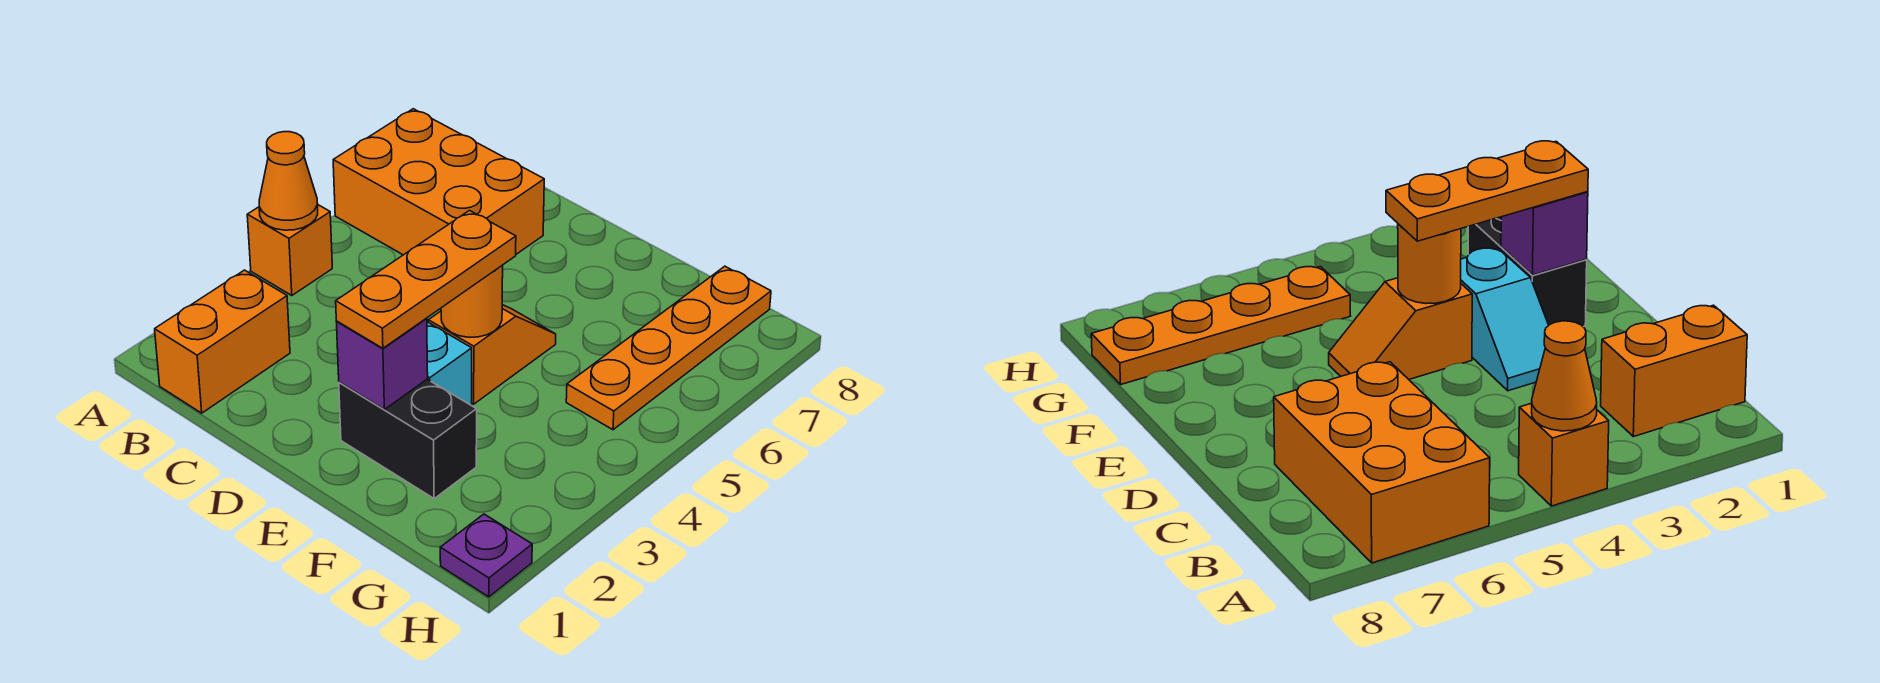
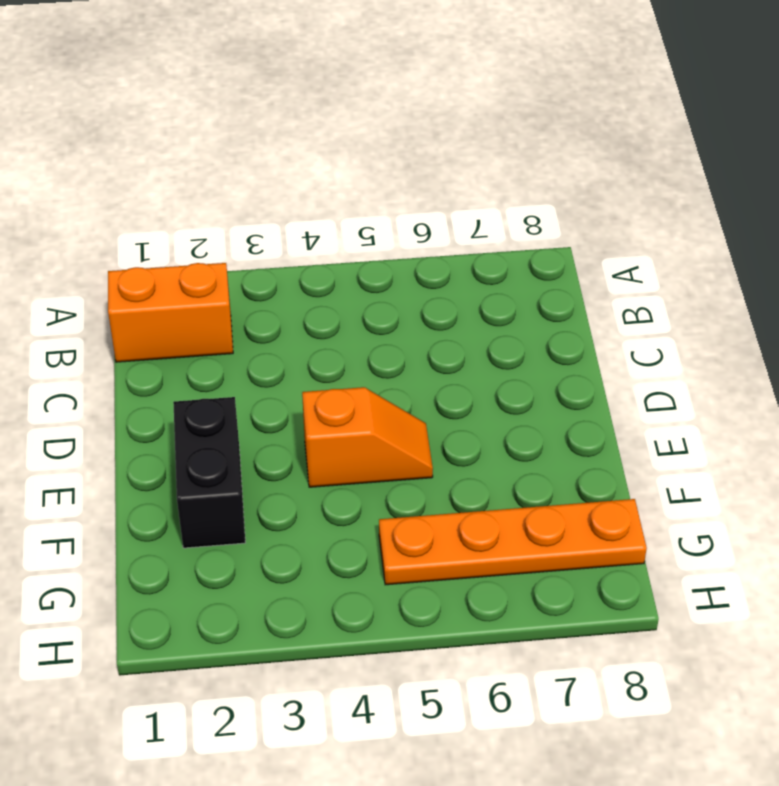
none -> orange 1x1 brick [247,205,332,296]
none -> orange 2x3 brick [333,109,544,255]
none -> cyan 1x2 slope [427,322,472,406]

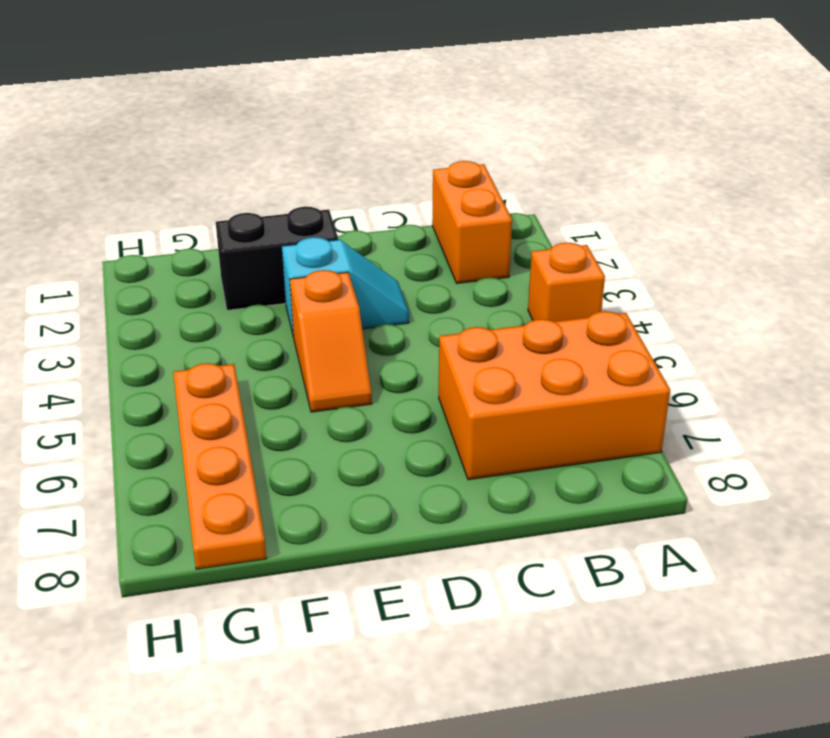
none -> purple 1x1 plate [440,514,532,597]
none -> orange 1x1 cone [259,132,318,230]
none -> purple 1x1 brick [337,318,428,409]

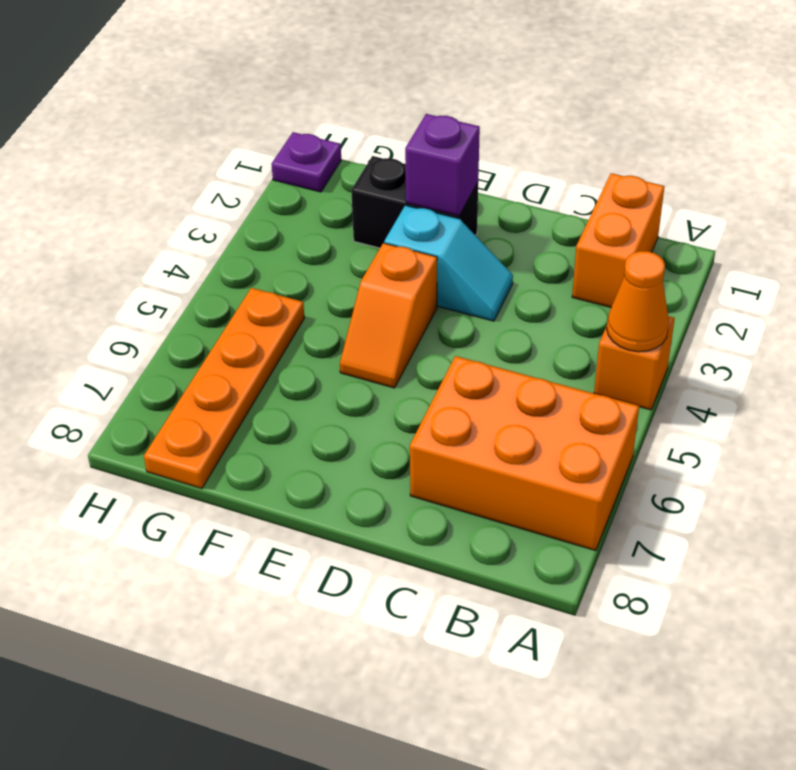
none -> orange 1x1 round brick [441,265,503,337]
none -> orange 1x3 plate [336,211,516,348]

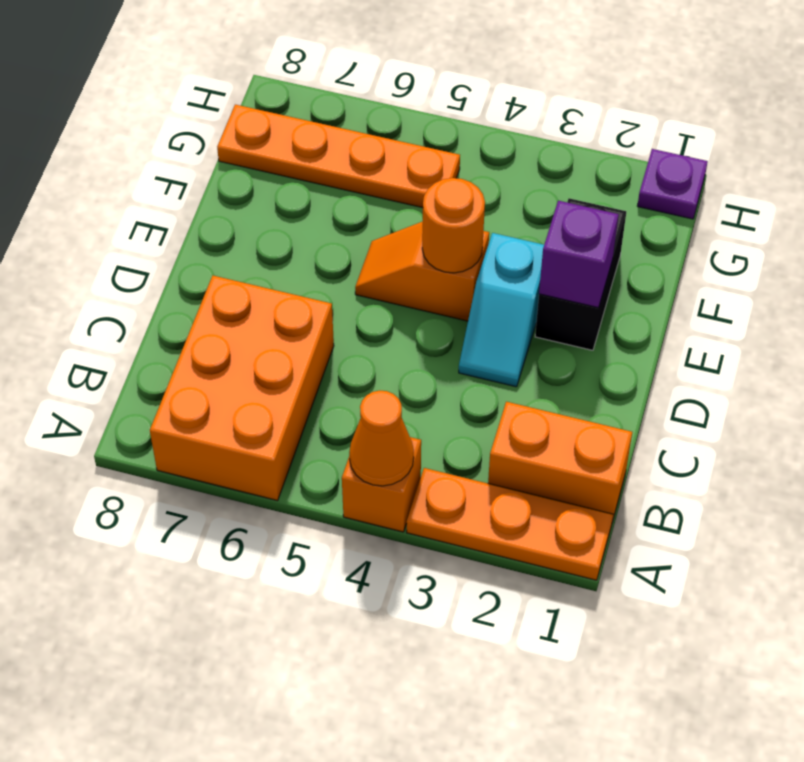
orange 1x3 plate [407,468,613,580] -> orange 1x3 plate moved to [336,211,516,348]

